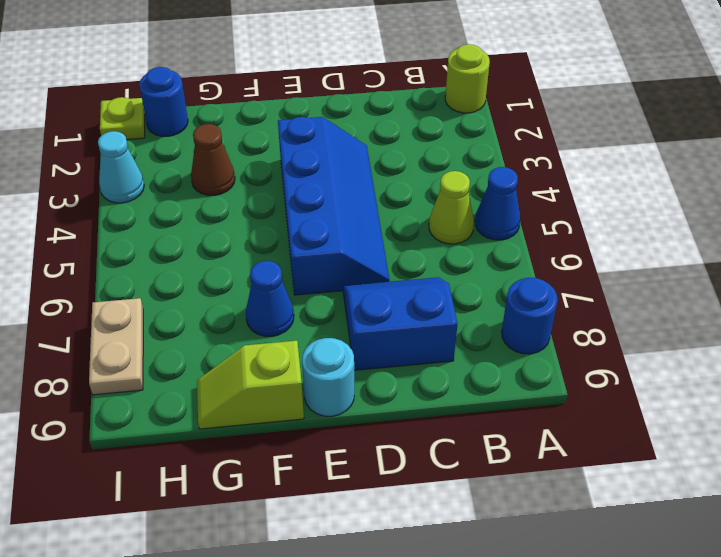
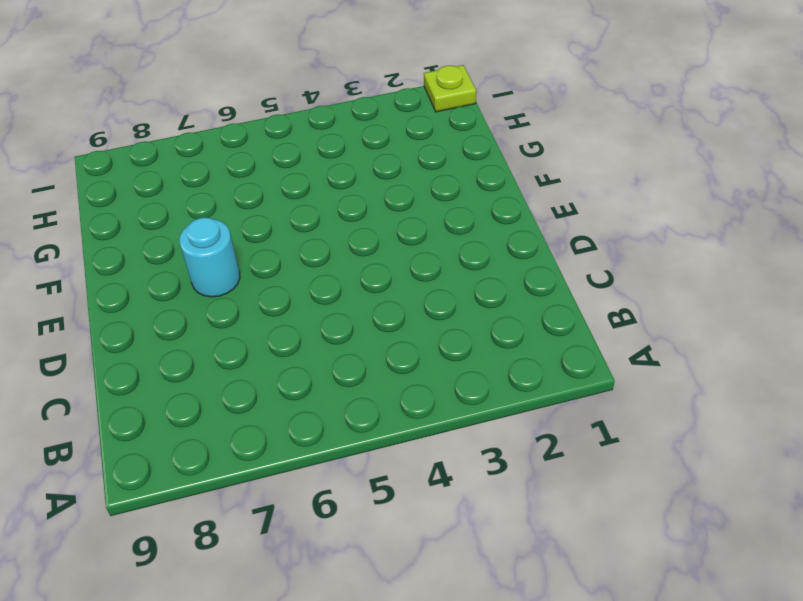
cyan 1x1 round brick [179,217,240,297] -> cyan 1x1 round brick moved to [302,338,354,416]
none -> lime 1x1 round brick [445,44,490,113]
none -> blue 1x1 cone [475,167,520,240]
none -> blue 1x1 round brick [502,278,558,354]

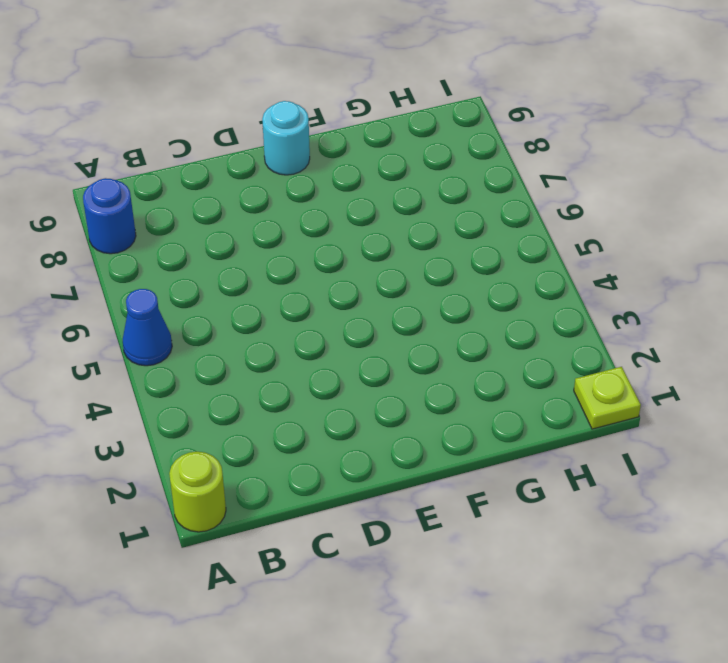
none -> lime 1x1 cone [429,171,474,244]
none -> blue 2x2 slope [343,277,457,370]
none -> blue 2x4 slope [278,117,390,295]

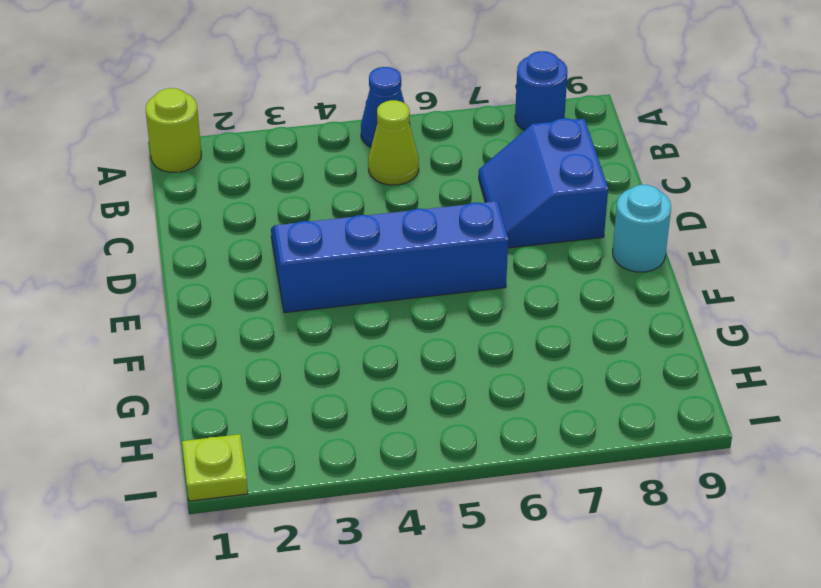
none -> blue 1x1 cone [246,261,294,336]
none -> lime 1x2 slope [197,341,304,429]
none -> brown 1x1 cone [191,124,235,195]

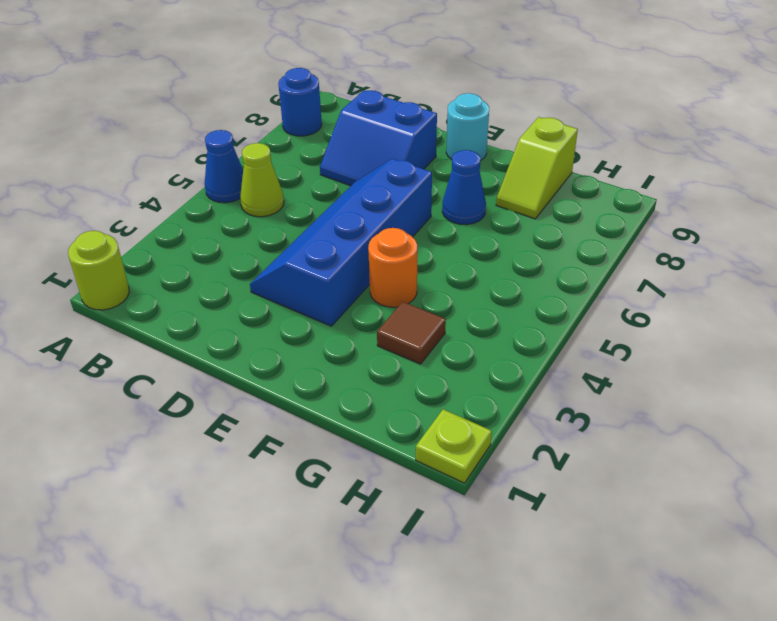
orange 1x1 round brick [368,228,417,307] -> none
brown 1x1 tile [377,302,446,364] -> brown 1x1 cone [191,124,235,195]
lime 1x2 slope [496,117,578,219] -> lime 1x2 slope turned to [197,341,304,429]
none -> blue 1x1 round brick [139,67,188,136]
none -> cyan 1x1 cone [98,131,144,203]
none -> tan 1x2 plate [89,298,143,395]

